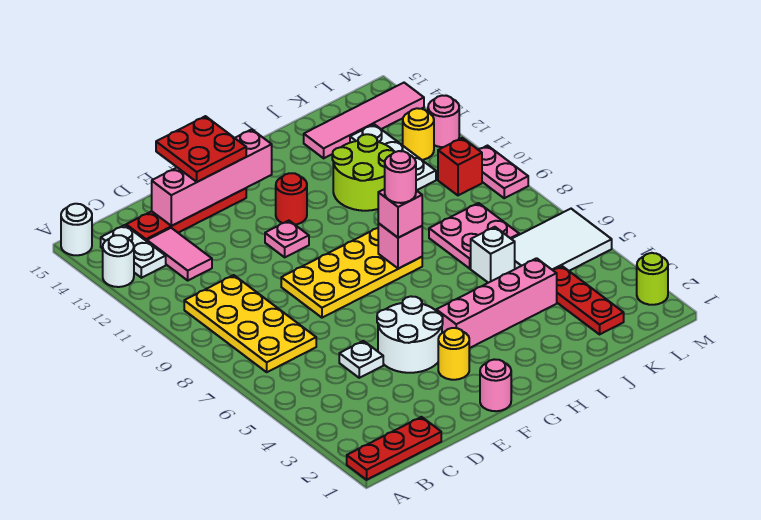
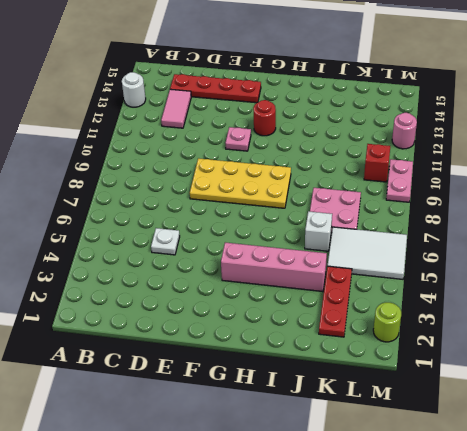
none -> red 1x3 plate [347,417,441,480]
none -> white 1x1 round brick [61,204,92,255]
none -> yellow 2x4 plate [184,275,316,372]
none -> white 1x2 plate [101,225,166,278]

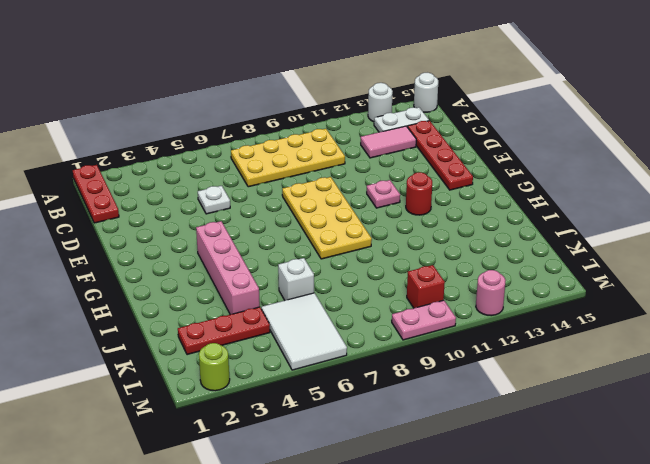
none -> white 2x2 round brick [377,296,443,373]
none -> pink 1x1 round brick [480,359,511,411]
none -> yellow 1x1 round brick [438,328,469,380]
none -> lime 2x2 round brick [332,134,394,211]

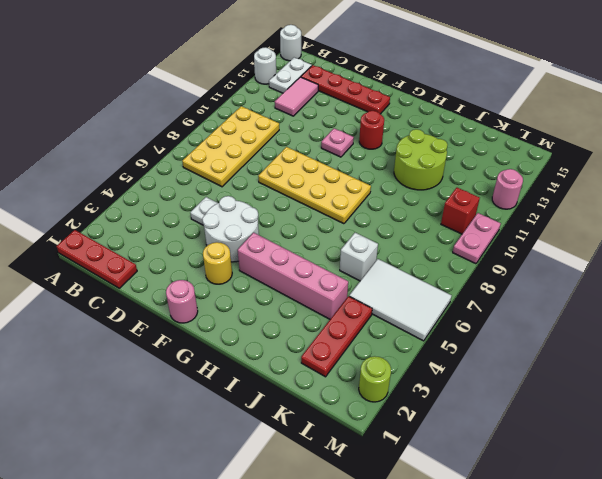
none -> pink 2x2 plate [429,203,519,269]
none -> pink 1x4 tile [304,83,424,158]
none -> white 1x3 plate [350,124,436,190]
none -> yellow 1x1 round brick [403,108,434,160]

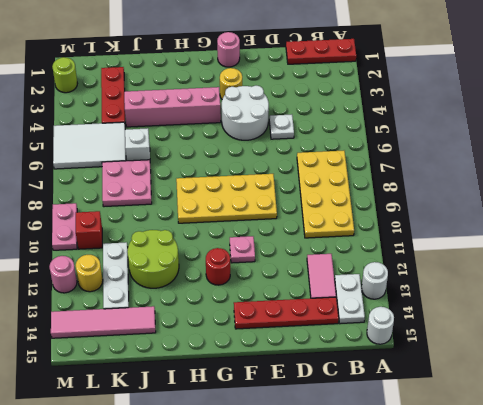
none -> pink 1x4 brick [152,129,272,226]
none -> pink 1x1 brick [378,223,422,269]
none -> red 2x2 plate [156,116,246,182]
none -> pink 1x1 brick [378,189,422,238]

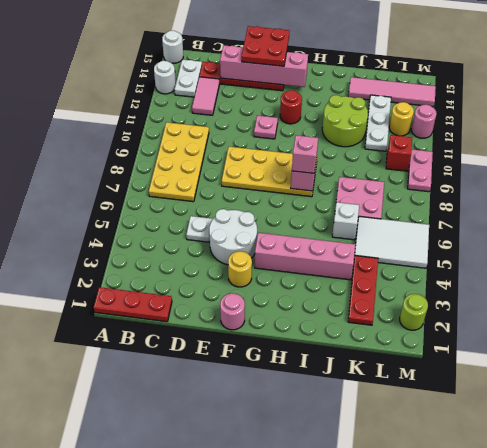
none -> pink 1x1 round brick [385,151,416,203]

